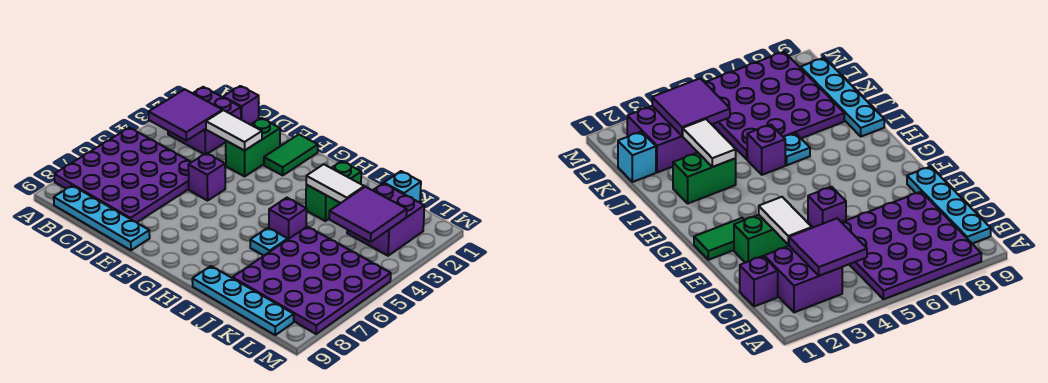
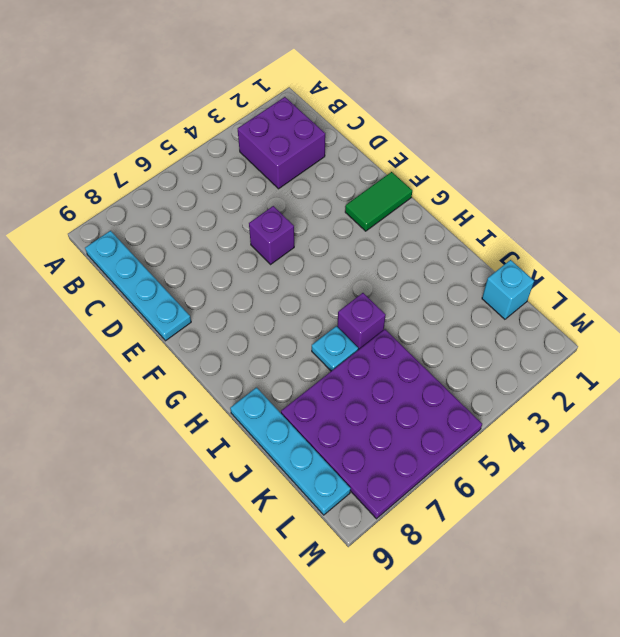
none -> purple 4x4 plate [54,128,191,222]
none -> purple 1x1 brick [223,86,259,125]
none -> green 1x2 brick [226,118,280,176]

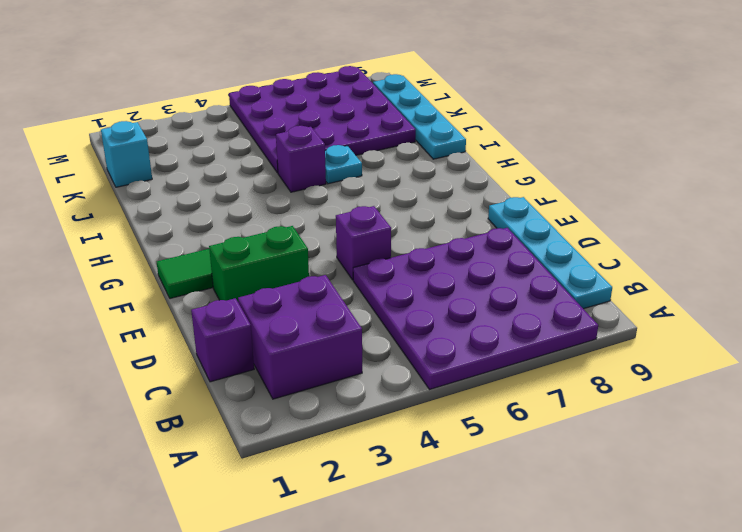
none -> green 1x2 brick [306,161,361,221]
none -> purple 2x2 brick [347,183,424,256]
none -> purple 2x2 tile [149,89,223,141]

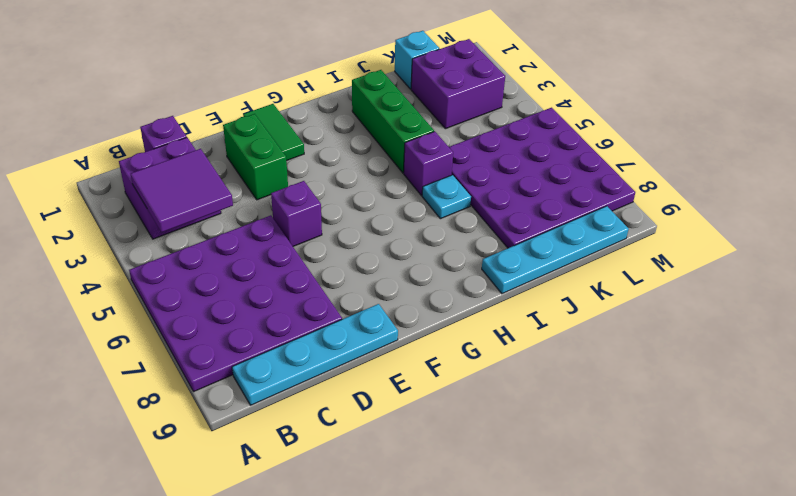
green 1x3 brick [352,70,434,173] -> green 1x2 brick [306,161,361,221]
none -> white 1x2 tile [206,110,262,151]
none -> white 1x2 tile [306,164,364,203]
none -> purple 2x2 tile [329,187,407,242]

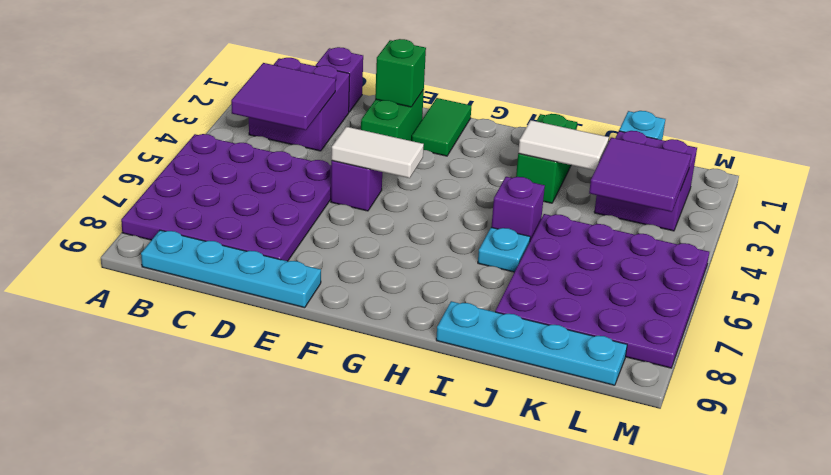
green 1x1 brick [375,39,426,107] -> none
white 1x2 tile [331,127,424,178] -> white 1x2 tile moved to [206,110,262,151]

